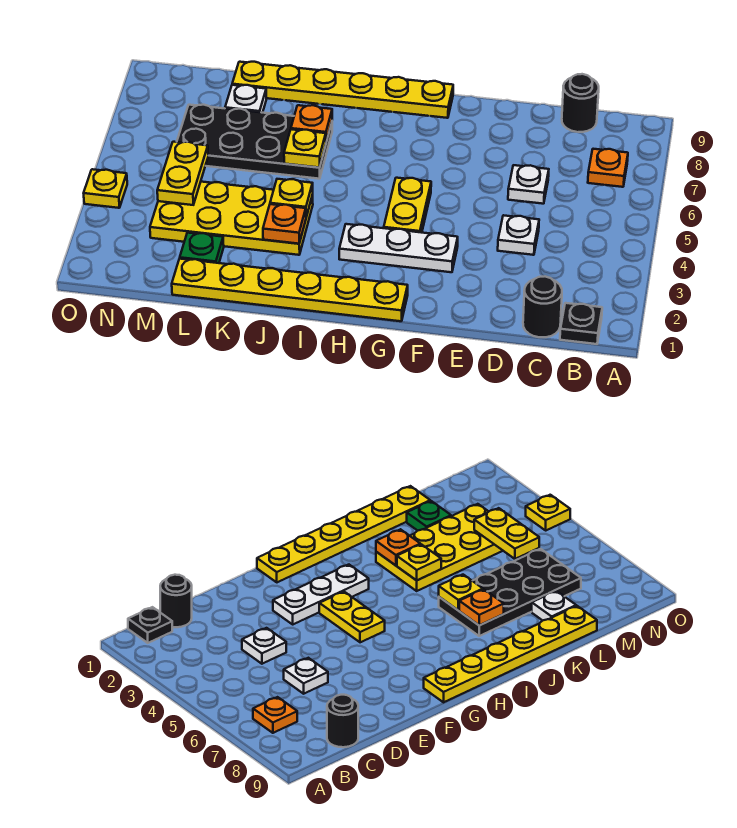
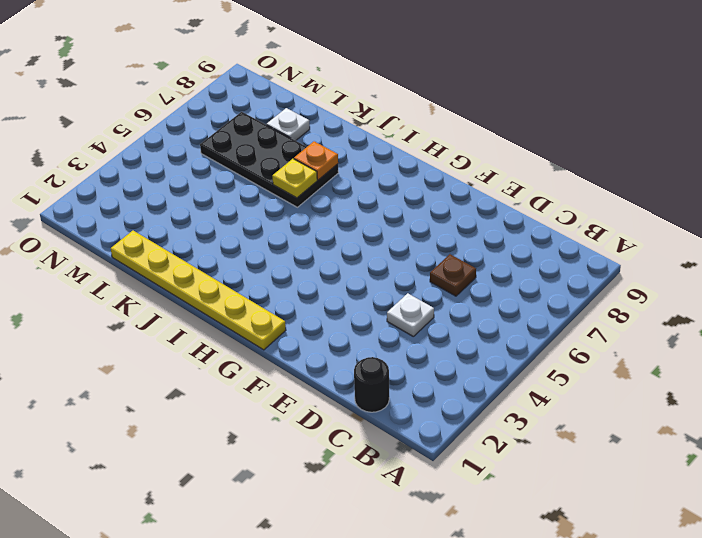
brown 1x1 plate [430,254,476,296] -> white 1x1 plate [508,165,549,204]
none -> black 1x1 plate [560,303,602,344]
none -> orange 1x1 plate [588,149,628,187]
none -> black 1x1 round brick [562,74,599,132]

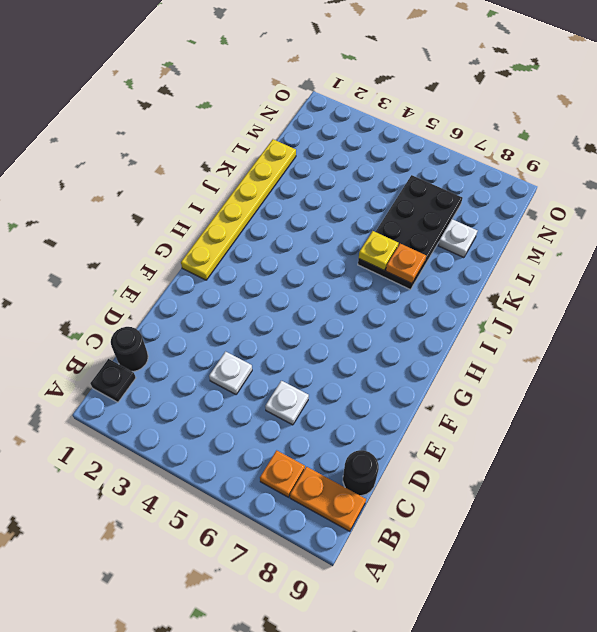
orange 1x2 plate [290,467,366,531] -> none
none -> white 1x3 plate [339,224,458,272]
none -> yellow 1x2 plate [384,178,431,233]
none -> yellow 1x6 plate [232,62,453,118]

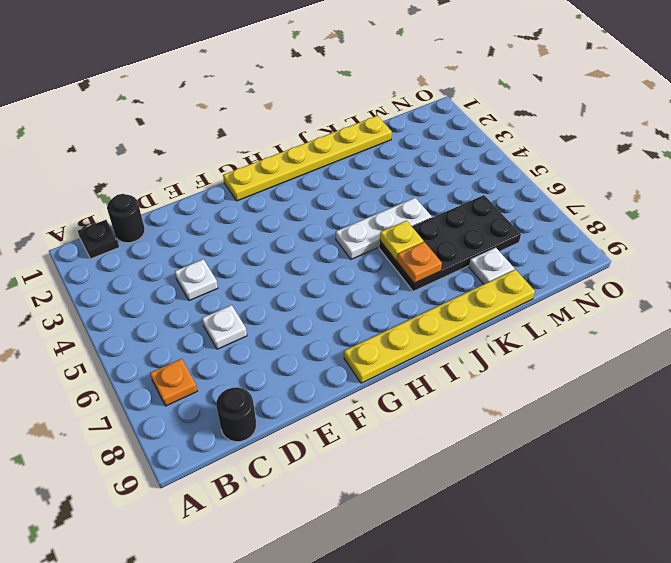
white 1x3 plate [336,198,432,259] -> white 1x3 plate moved to [339,224,458,272]
none -> yellow 1x2 plate [384,178,431,233]
none -> yellow 2x4 plate [150,182,313,255]
none -> green 1x1 plate [180,233,224,263]

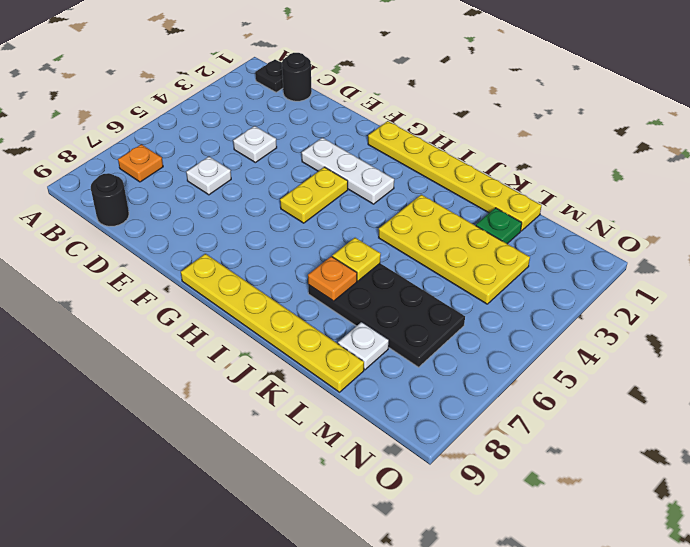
none -> yellow 1x1 plate [84,169,127,208]
none -> orange 1x1 plate [263,204,306,244]
none -> yellow 1x1 plate [270,179,313,217]

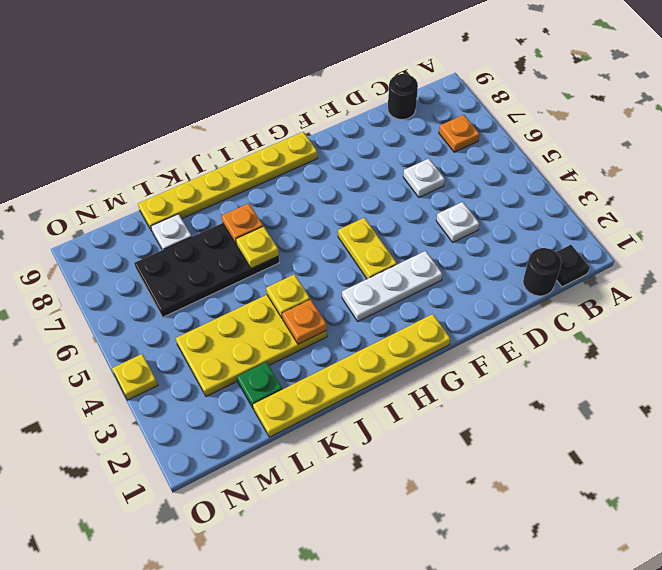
none -> yellow 1x2 plate [157,142,208,205]

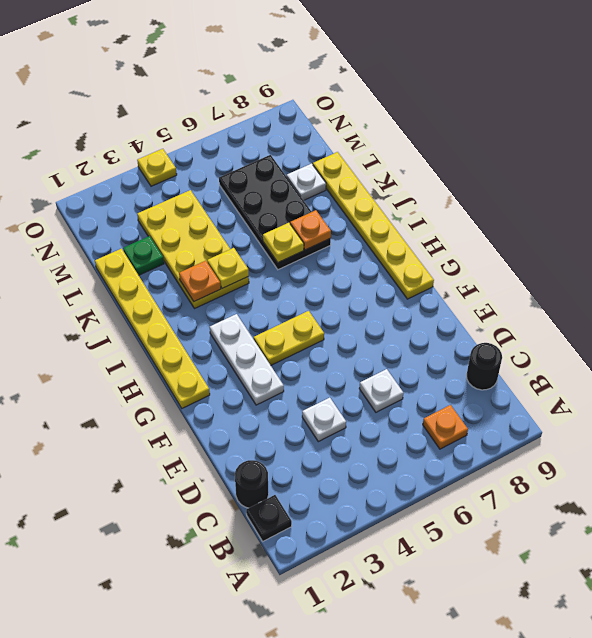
none -> yellow 1x2 plate [157,142,208,205]

